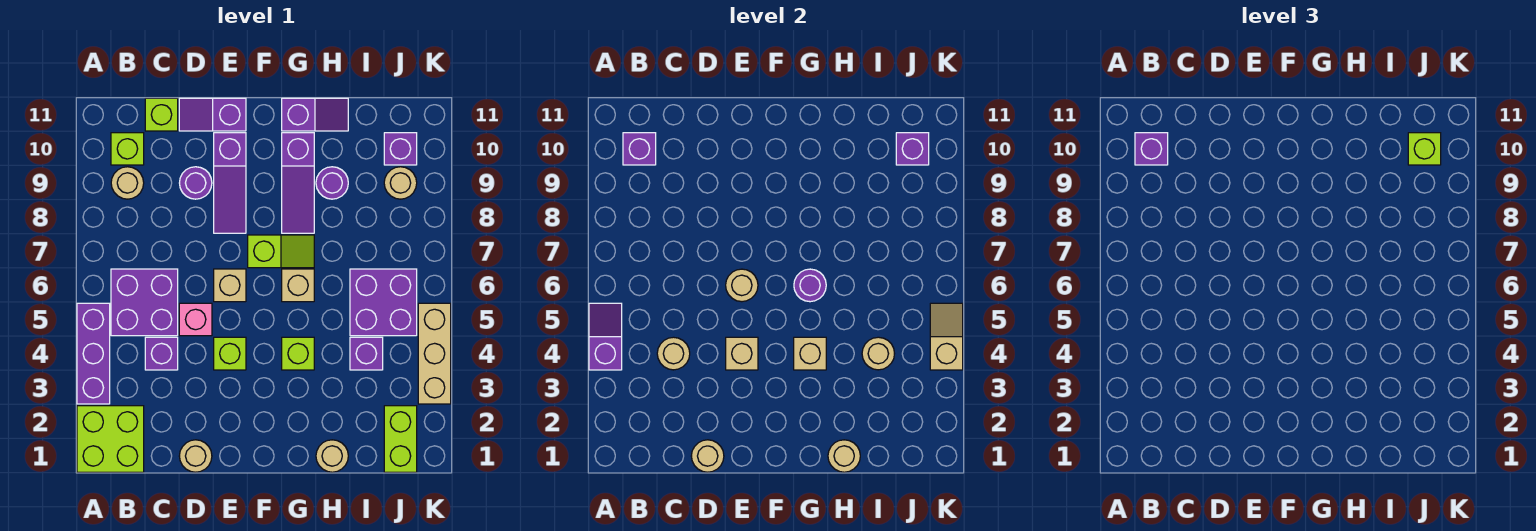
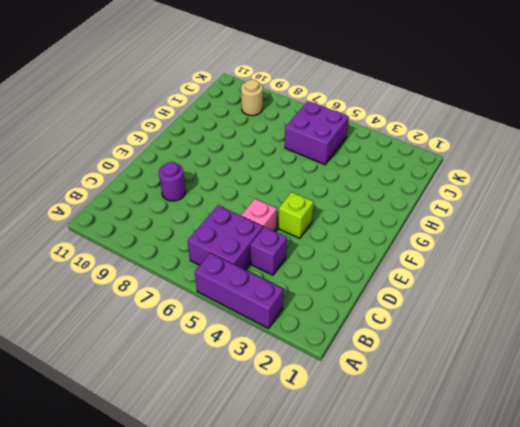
none -> lime 2x2 brick [77,406,144,472]
none -> tan 1x1 round brick [111,167,144,199]
none -> lime 1x1 brick [111,133,144,165]
none -> lime 1x1 brick [145,98,178,131]

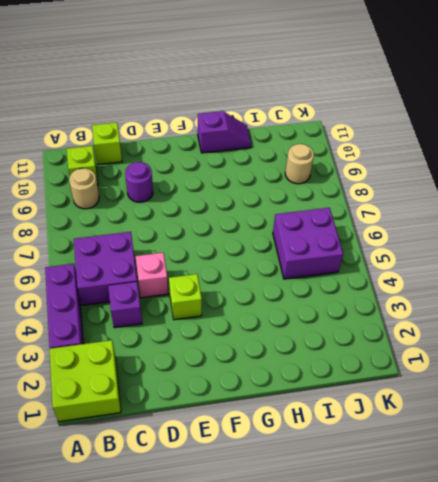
none -> tan 1x1 round brick [179,440,212,472]
none -> purple 1x2 slope [179,98,246,131]
none -> tan 1x1 brick [214,269,246,302]
none -> purple 1x3 slope [214,133,246,233]

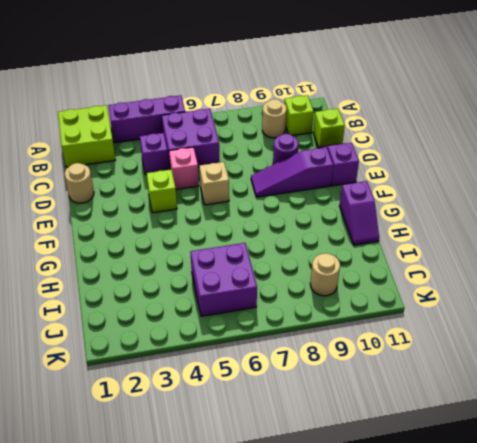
none -> lime 1x2 slope [248,235,314,268]
none -> lime 1x1 brick [282,337,314,370]
none -> tan 1x1 brick [282,269,314,302]
none -> purple 1x3 slope [282,133,314,233]

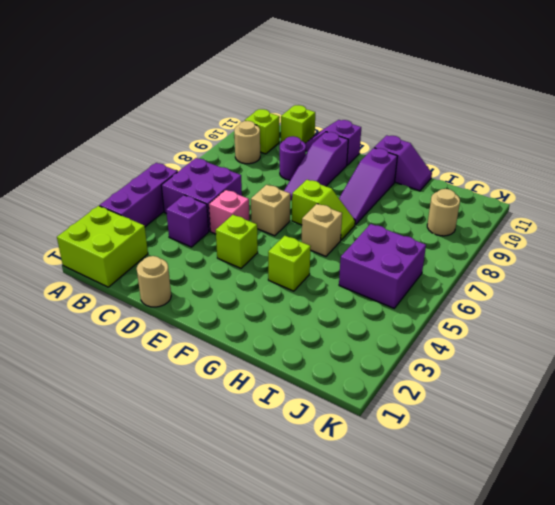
none -> tan 1x1 round brick [316,440,348,472]
none -> purple 1x1 round brick [316,167,348,199]
none -> purple 1x1 brick [350,337,383,370]
none -> lime 1x2 brick [384,406,417,472]

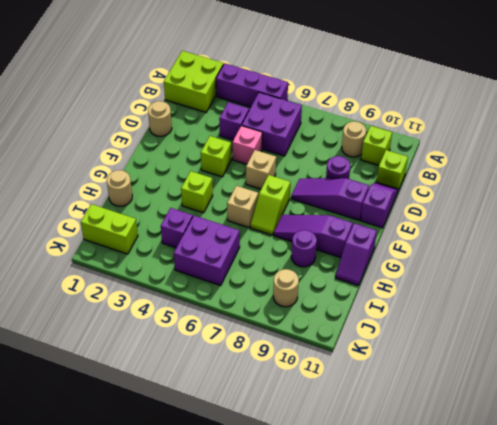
none -> purple 1x1 brick [384,133,417,165]
none -> tan 1x3 brick [418,303,451,404]
none -> purple 1x2 slope [589,303,622,370]
none -> purple 1x1 brick [623,133,656,165]

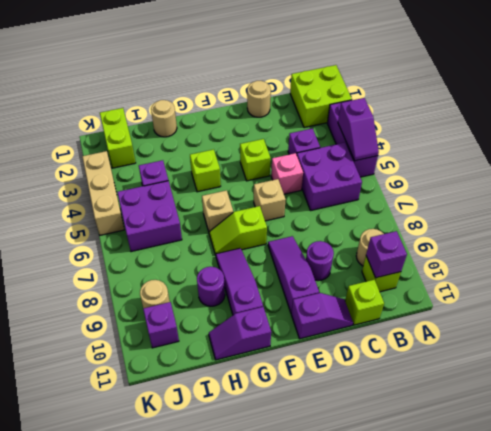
none -> tan 1x1 round brick [657,337,690,370]
none -> tan 1x1 round brick [691,440,724,472]
none -> tan 1x1 brick [726,337,758,370]
none -> tan 1x1 round brick [726,269,758,302]

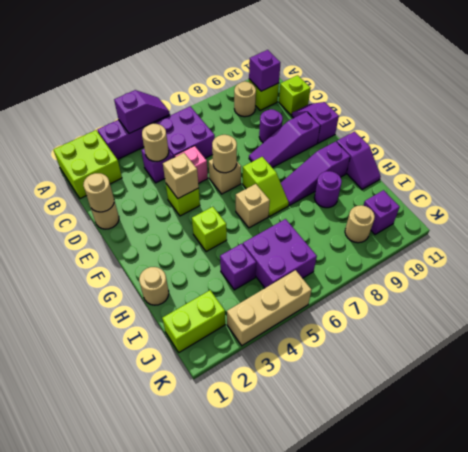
none -> tan 1x1 brick [794,337,826,370]
none -> purple 1x1 round brick [794,269,826,302]
none -> tan 1x1 round brick [828,440,860,472]
none -> tan 1x1 round brick [862,337,895,370]

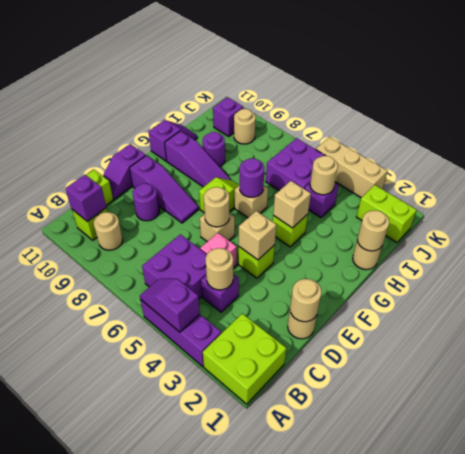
none -> purple 1x1 brick [896,133,929,165]
none -> tan 1x2 slope [930,303,963,370]
none -> purple 1x1 brick [1135,133,1168,165]
none -> lime 1x1 brick [1408,133,1441,165]

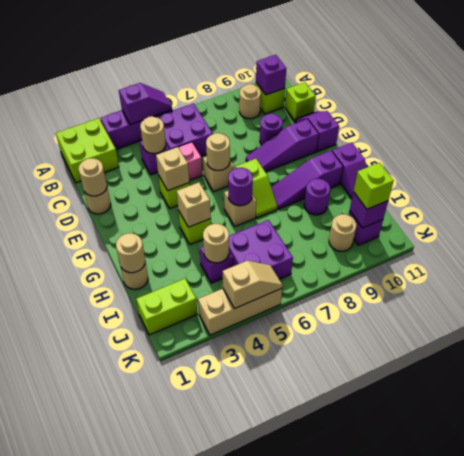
none -> purple 1x1 brick [1135,133,1168,165]

